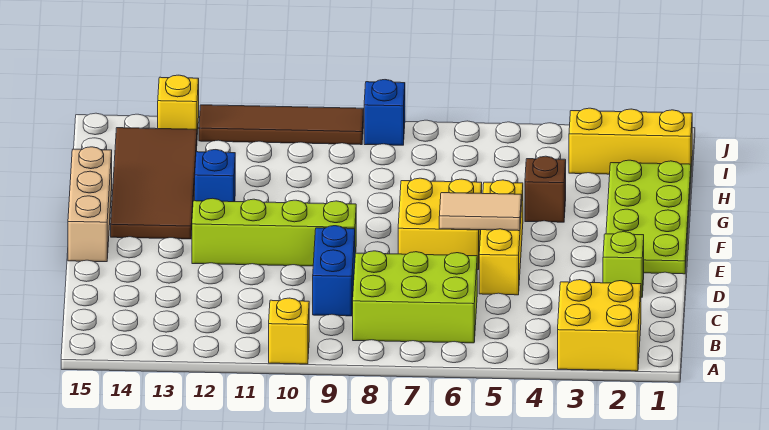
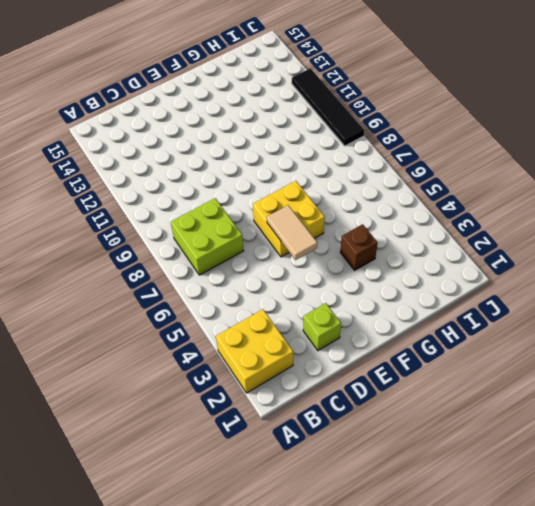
lime 2x2 brick [171,198,244,275] -> lime 2x3 brick [353,251,477,343]
black 1x4 tile [292,68,364,146] -> brown 1x4 tile [199,105,364,145]
none -> yellow 1x1 brick [269,298,309,364]
none -> blue 1x2 brick [313,226,355,316]
none -> yellow 1x3 brick [479,180,523,295]

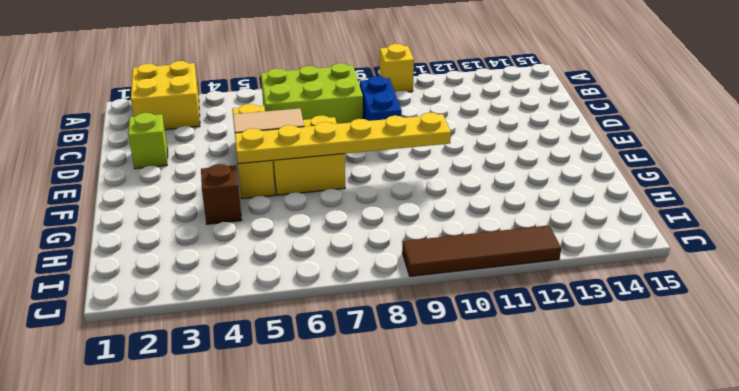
yellow 1x6 plate [235,113,451,164] -> none
none -> lime 2x4 plate [606,160,691,274]
none -> lime 1x4 brick [192,198,356,266]
none -> tan 1x3 brick [68,147,112,262]

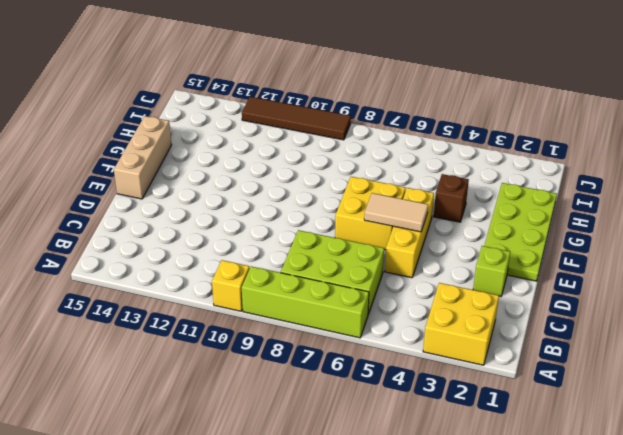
lime 1x4 brick [242,266,369,338] -> lime 1x4 brick moved to [192,198,356,266]
none -> blue 1x2 brick [313,226,355,316]
none -> brown 2x4 tile [111,128,197,239]
none -> blue 1x1 brick [195,150,235,202]

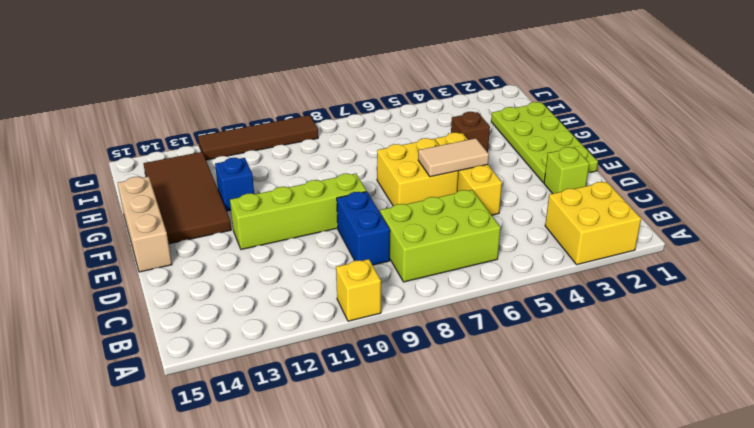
none -> yellow 1x3 brick [569,108,692,174]
none -> blue 1x1 brick [364,80,405,145]
none -> yellow 1x1 brick [158,75,199,135]

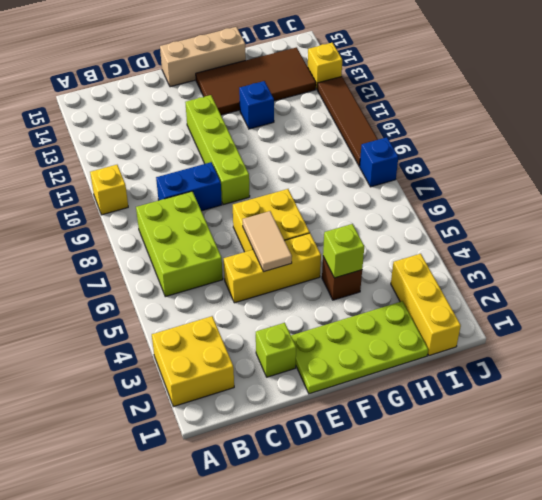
lime 1x1 brick [323,224,364,278] -> none

